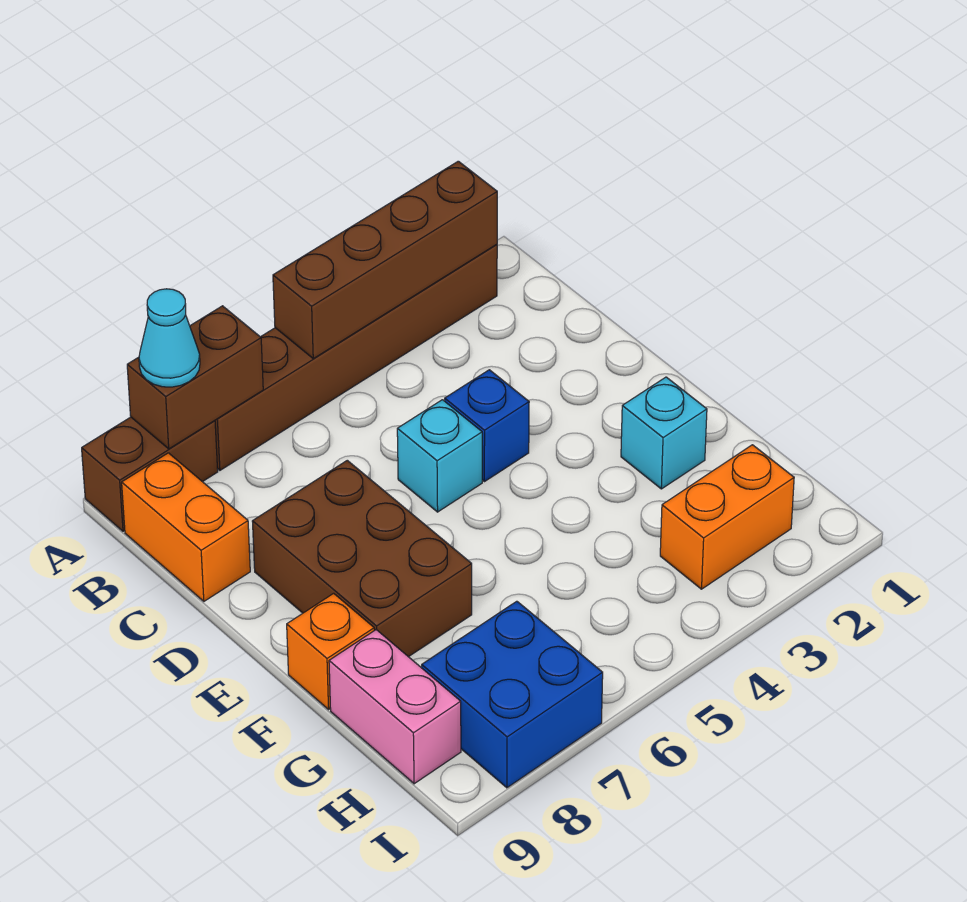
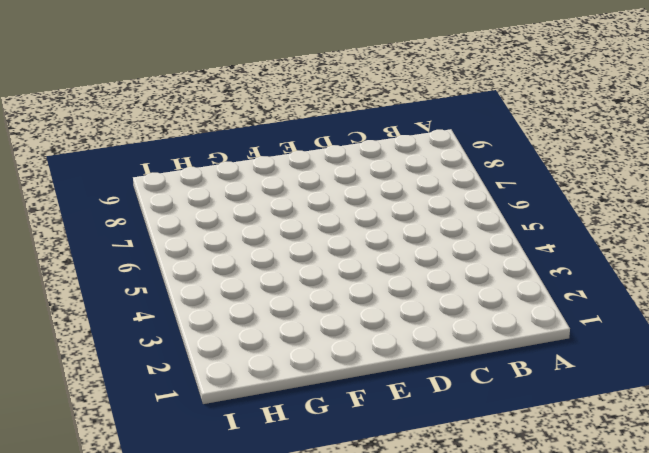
none -> brown 1x6 brick [215,244,497,470]
none -> brown 1x2 brick [82,417,218,531]
none -> orange 1x2 brick [122,453,250,601]

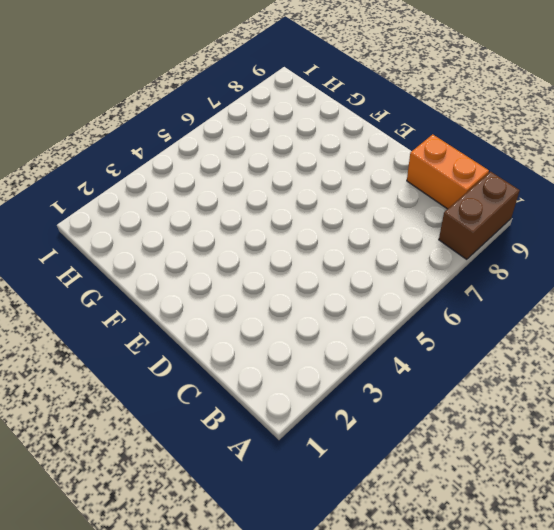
none -> brown 1x6 brick [215,244,497,470]
none -> blue 1x1 brick [445,370,529,482]
none -> cyan 1x1 brick [397,400,482,512]

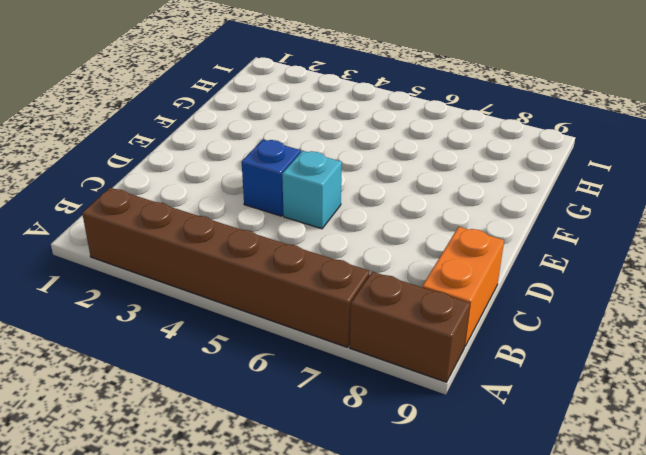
none -> brown 2x3 brick [252,460,472,657]
none -> cyan 1x1 brick [621,377,707,489]
none -> orange 1x1 brick [287,593,374,709]

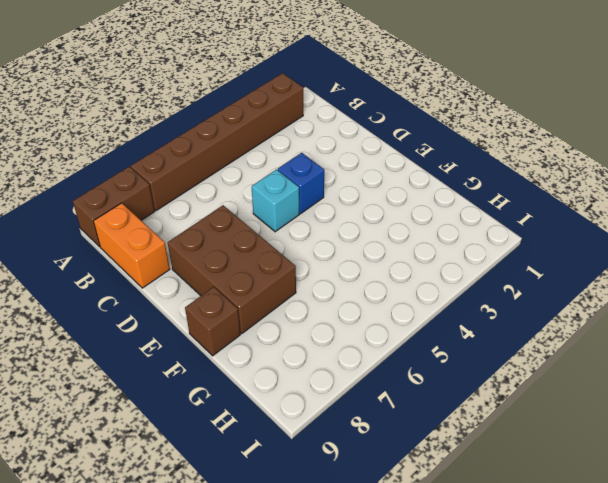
brown 1x1 brick [185,287,240,356] -> orange 1x1 brick [287,593,374,709]
none -> cyan 1x1 brick [621,377,707,489]
none -> pink 1x2 brick [329,630,461,784]
none -> orange 1x2 brick [660,445,794,589]

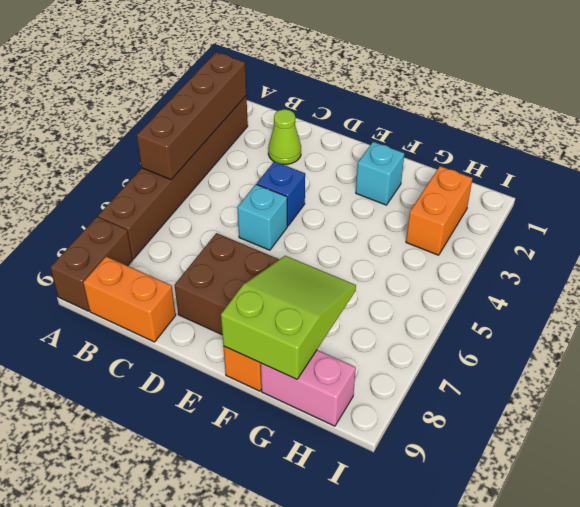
lime 1x1 cone [268,109,301,164] -> none
lime 2x3 slope [221,256,356,379] -> none
none -> blue 2x2 brick [422,601,603,788]
none -> brown 1x2 brick [127,306,263,449]
none -> cyan 1x1 cone [139,289,200,387]

